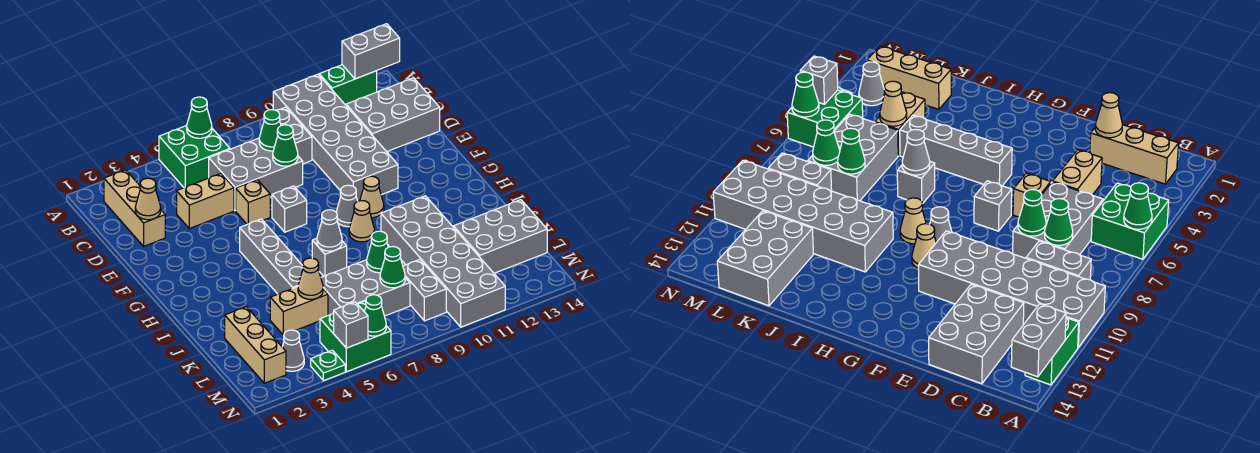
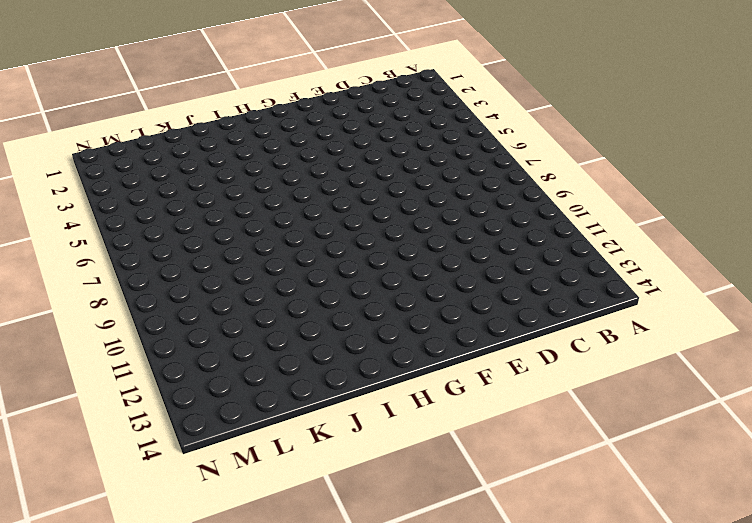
none -> green 2x2 brick [159,125,230,188]
none -> grey 2x6 brick [273,74,398,201]
none -> green 1x2 brick [319,65,377,105]
none -> tan 1x3 brick [104,170,165,246]

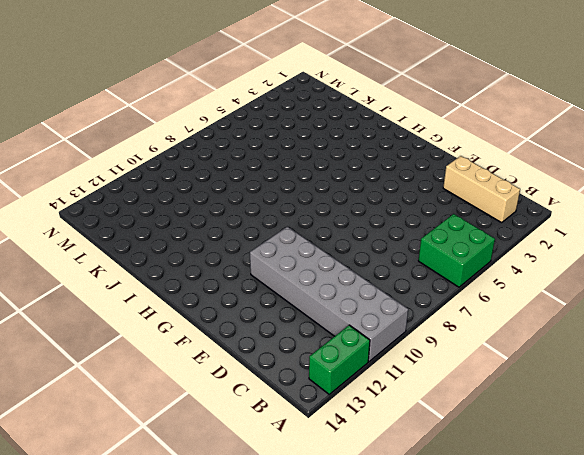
none -> grey 1x2 brick [276,107,312,164]
none -> grey 2x3 brick [209,138,303,211]
none -> grey 2x3 brick [346,78,440,152]
none -> tan 1x2 brick [177,174,234,229]

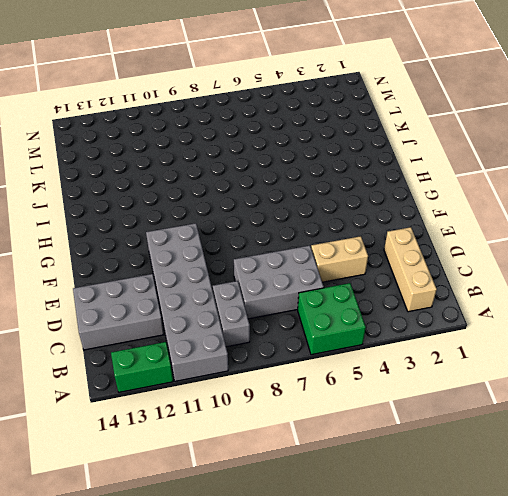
none -> tan 1x1 brick [236,180,270,224]
none -> grey 1x1 brick [272,186,307,232]
none -> grey 1x4 brick [240,219,303,294]
none -> grey 1x1 cone [336,185,357,227]

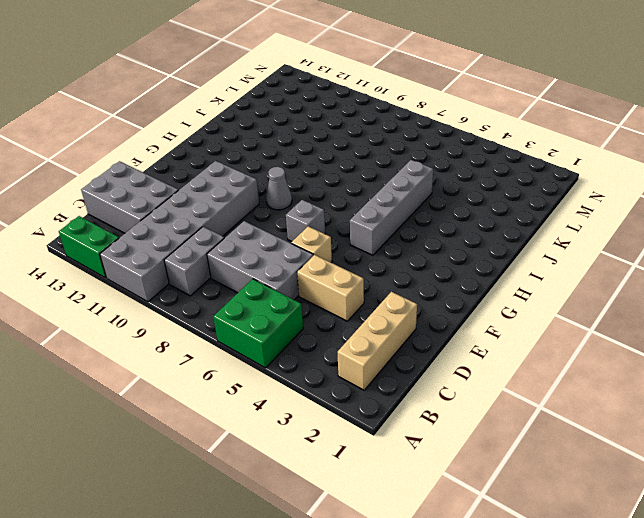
none -> tan 1x1 cone [360,176,384,218]
none -> tan 1x1 cone [349,201,374,242]
none -> grey 1x1 brick [312,238,347,276]
none -> grey 2x6 brick [381,196,505,327]

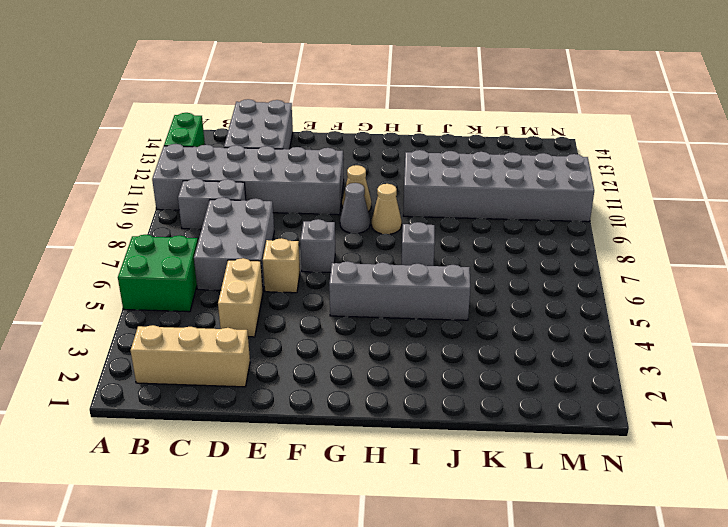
none -> tan 1x3 brick [225,307,286,383]
none -> tan 1x2 brick [270,287,328,335]
none -> grey 2x3 brick [321,260,410,316]
none -> grey 2x3 brick [453,200,547,273]

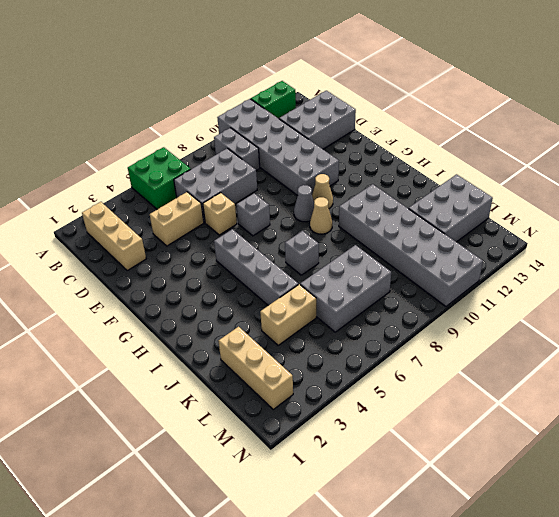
none -> grey 1x2 brick [403,259,446,321]
none -> grey 1x1 cone [282,330,304,371]
none -> green 2x2 brick [320,301,391,372]
none -> green 1x1 plate [311,350,345,381]

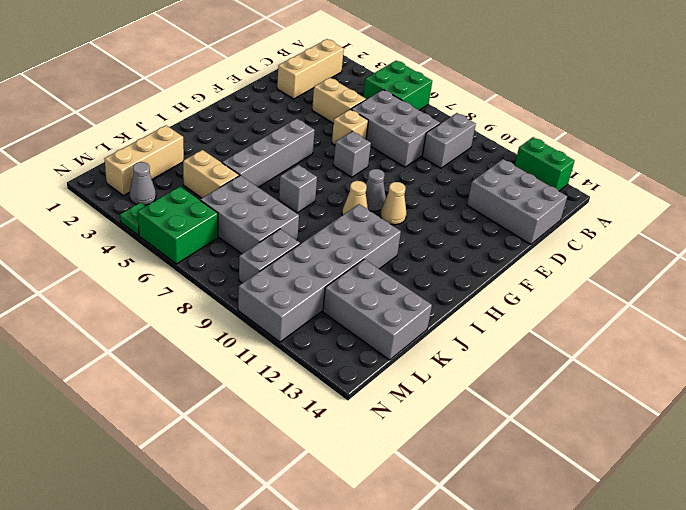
none -> grey 2x6 brick [273,74,398,201]
none -> green 1x1 cone [187,97,212,138]
none -> grey 1x2 brick [342,24,400,79]
none -> green 1x1 cone [259,110,281,151]

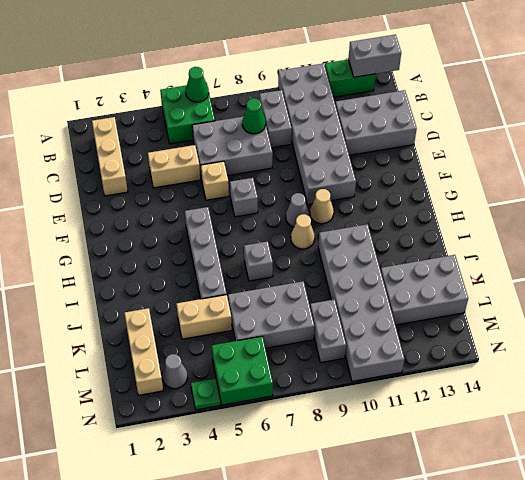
none -> tan 1x1 cone [135,178,161,220]
none -> green 1x1 cone [273,125,298,166]
none -> grey 1x1 cone [317,210,342,251]
none -> tan 1x1 cone [298,258,323,299]

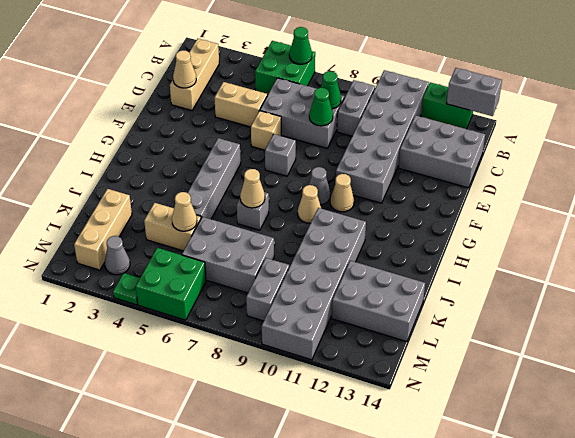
tan 1x1 cone [240,169,265,208] -> grey 1x1 cone [317,210,342,251]
none -> green 1x1 cone [367,231,388,273]
none -> green 1x1 cone [380,246,405,288]
none -> grey 1x1 brick [334,302,368,348]
none -> green 1x1 cone [364,295,386,336]

